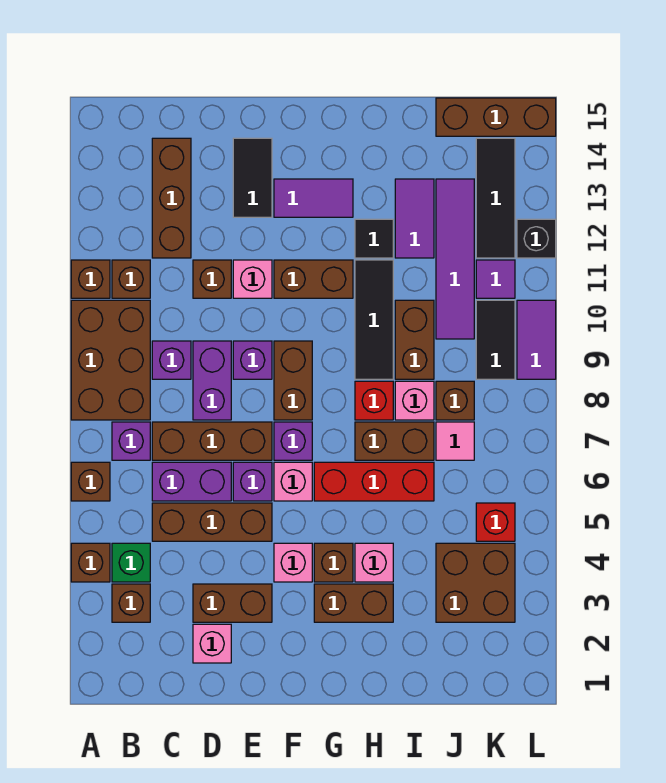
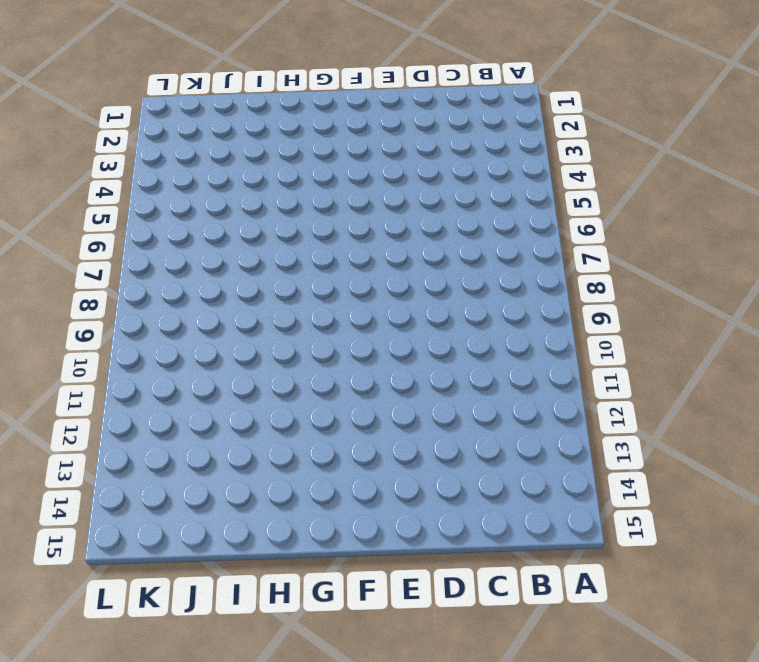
none -> brown 1x1 brick [71,543,110,582]
none -> brown 1x1 brick [71,462,110,501]
none -> brown 2x3 brick [71,300,150,420]
none -> brown 1x1 brick [71,260,110,298]

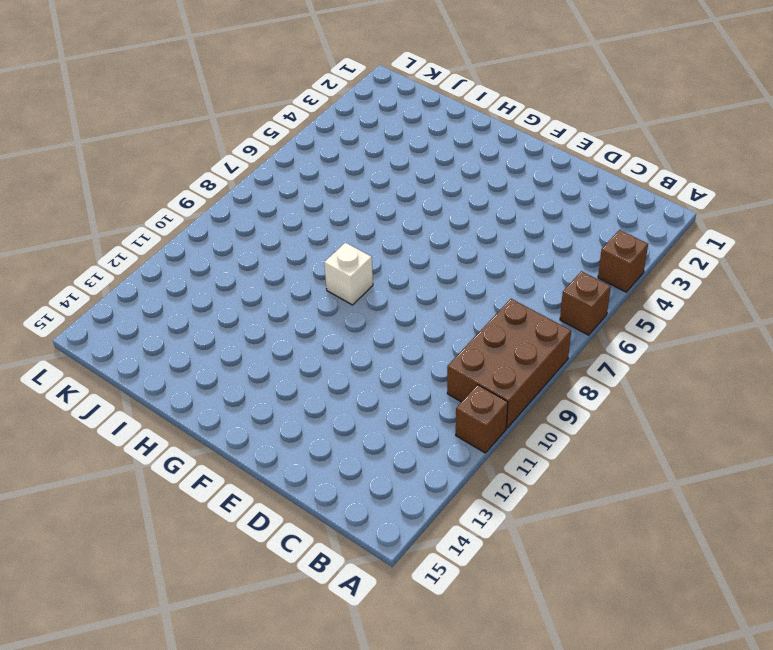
white 1x1 brick [324,243,373,305] -> none
none -> brown 1x1 brick [112,584,150,622]
none -> green 1x1 brick [112,543,150,582]
none -> purple 1x1 brick [112,422,150,460]
none -> brown 1x1 brick [112,260,150,298]

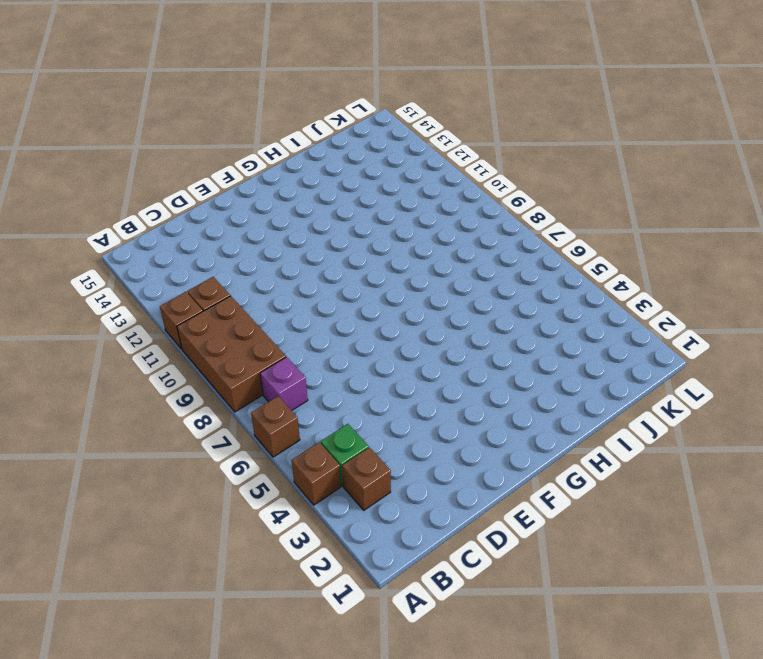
none -> brown 1x3 brick [152,503,272,541]
none -> purple 1x2 brick [152,462,231,501]
none -> brown 1x3 brick [152,422,272,460]
none -> purple 1x1 brick [152,341,191,379]

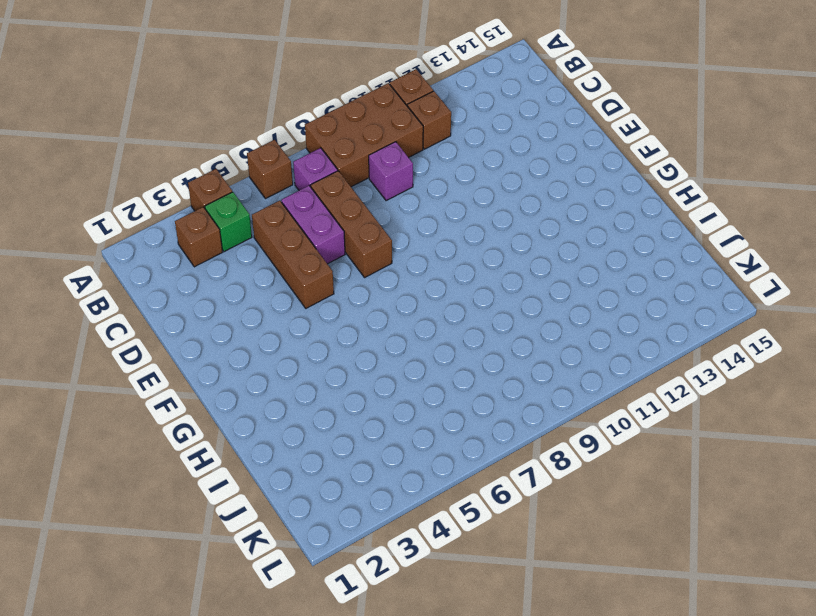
none -> brown 1x3 brick [152,138,191,258]
none -> pink 1x1 brick [193,624,231,663]
none -> brown 1x2 brick [193,584,272,622]
none -> purple 1x2 brick [193,341,231,420]

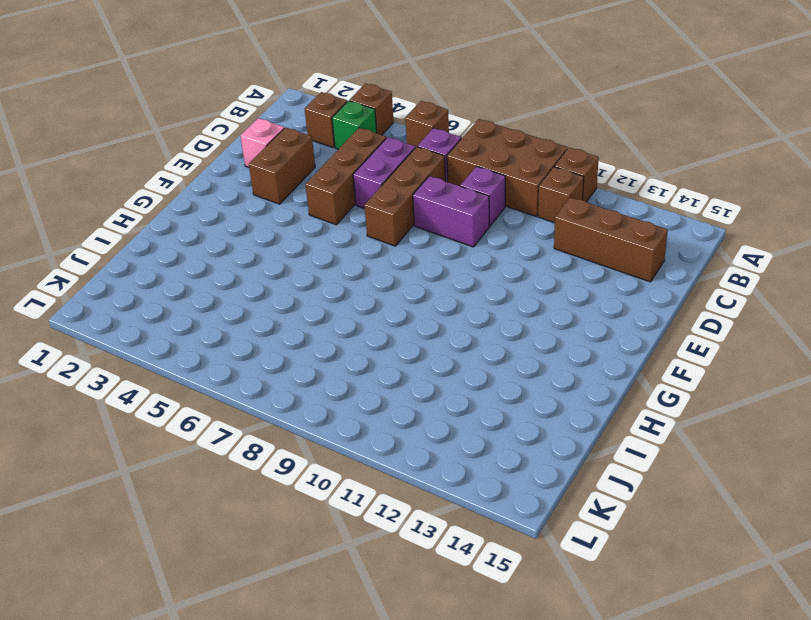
none -> brown 1x1 brick [193,260,231,298]
none -> purple 1x1 brick [233,462,272,501]
none -> purple 1x1 brick [233,341,272,379]
none -> pink 1x1 brick [233,260,272,298]

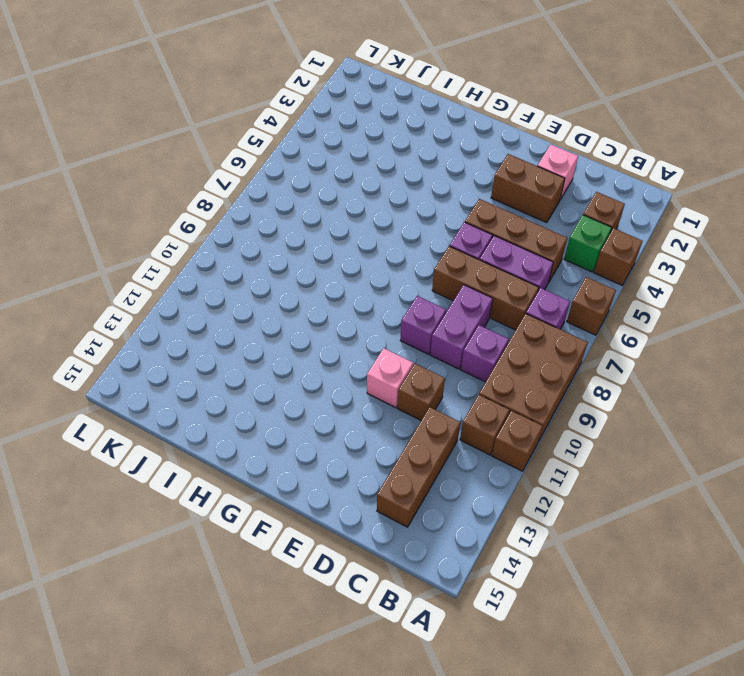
none -> black 1x2 tile [233,138,272,217]
none -> pink 1x1 brick [274,543,312,582]
none -> pink 1x1 brick [274,462,312,501]
none -> purple 1x1 brick [274,422,312,460]

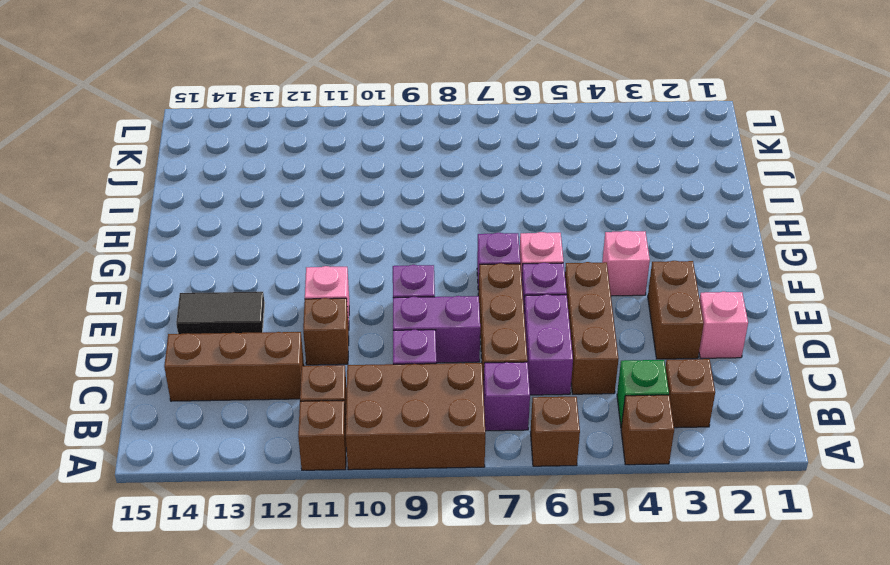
none -> brown 1x2 brick [274,341,312,420]
none -> brown 1x2 brick [274,260,353,298]
none -> purple 1x2 tile [274,179,353,217]
none -> brown 1x2 brick [314,584,393,622]

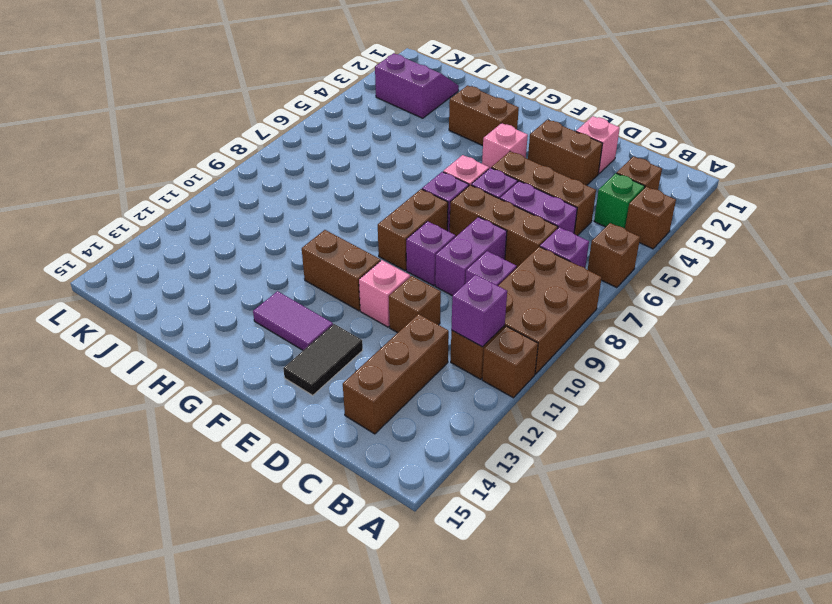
purple 1x1 brick [451,275,507,347] -> none
purple 2x2 slope [375,53,459,118] -> brown 2x2 brick [436,543,515,622]
none -> brown 1x1 brick [314,543,353,582]
none -> red 1x3 brick [314,462,434,501]
none -> pink 1x1 brick [355,543,393,582]
none -> brown 1x2 brick [355,422,434,460]

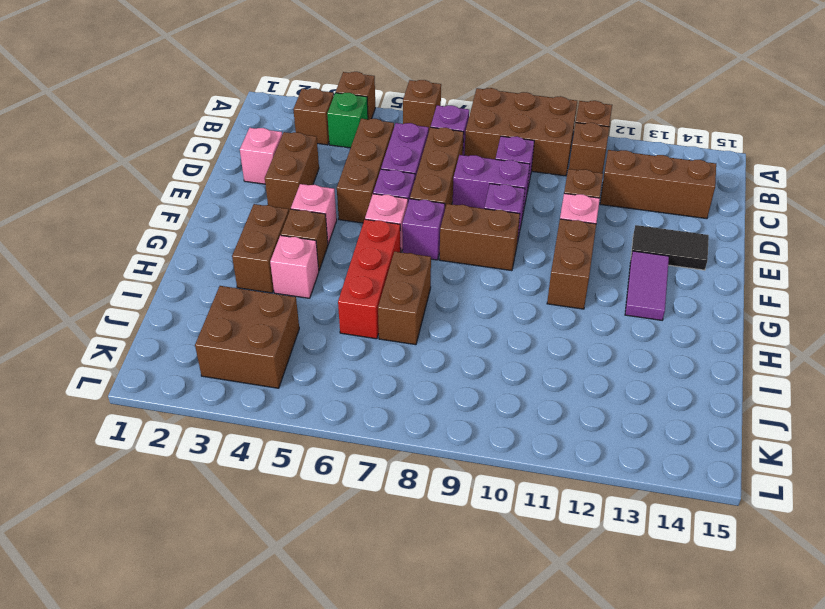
none -> red 1x1 brick [355,381,393,420]
none -> black 1x3 tile [355,260,393,379]
none -> black 1x1 tile [355,219,393,258]
none -> pink 1x1 brick [395,381,434,420]

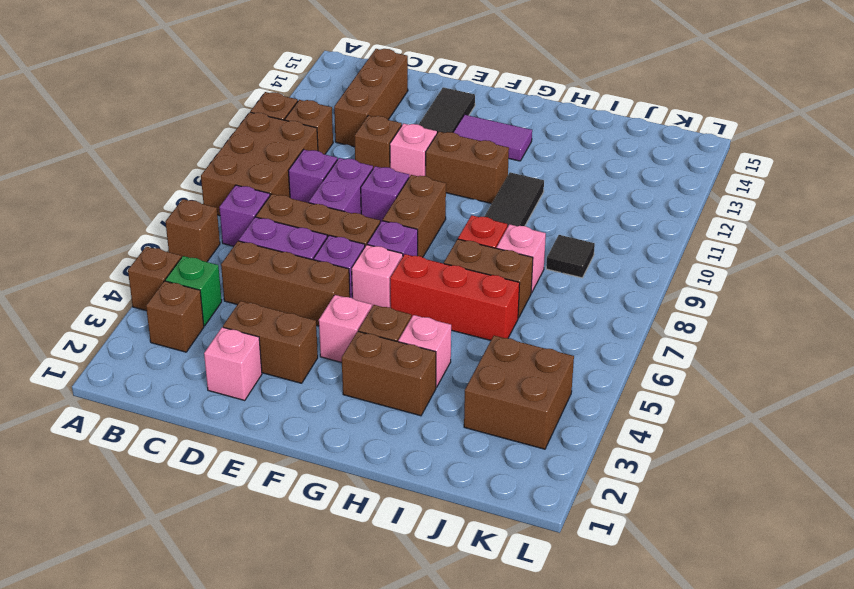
black 1x1 tile [546,235,595,278] -> black 1x1 tile moved to [355,219,393,258]
none -> brown 1x2 brick [395,300,434,379]
none -> purple 1x2 tile [395,179,434,258]
none -> pink 1x1 tile [436,422,474,460]
none -> brown 1x1 brick [436,381,474,420]

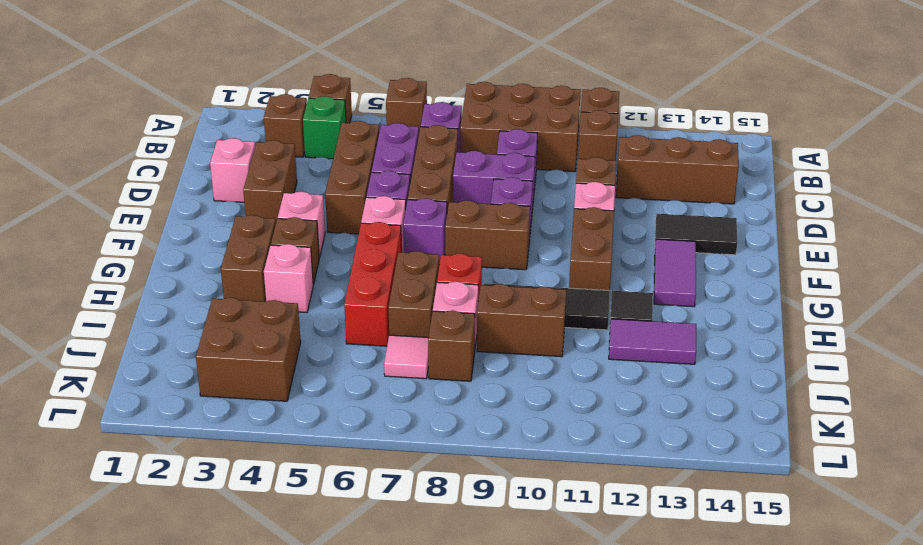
none -> purple 1x4 tile [436,179,474,339]
none -> brown 1x3 brick [436,98,556,136]
none -> red 1x1 brick [476,503,515,541]
none -> black 1x2 tile [476,300,515,379]

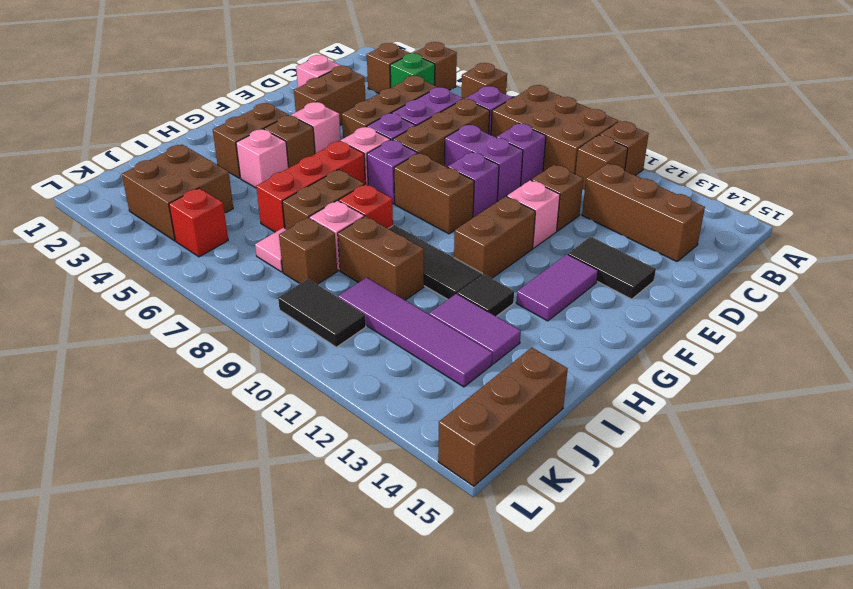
none -> purple 1x1 tile [476,260,515,298]
none -> black 1x3 tile [476,138,515,258]
none -> purple 1x2 tile [517,300,556,379]
none -> black 1x1 brick [517,219,556,258]

